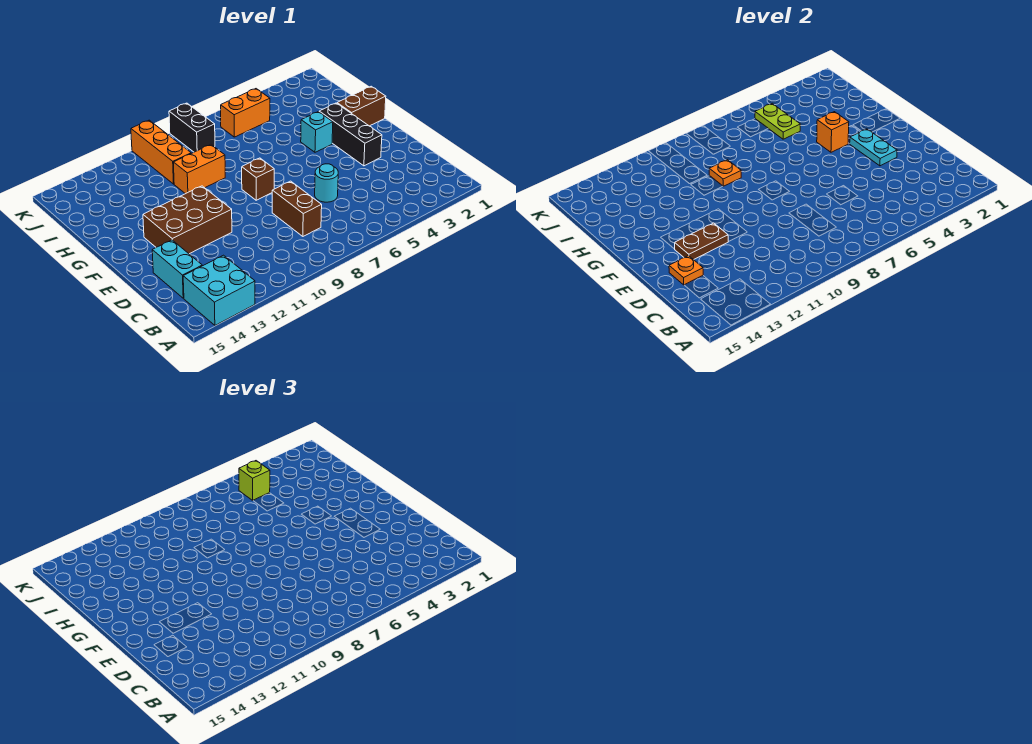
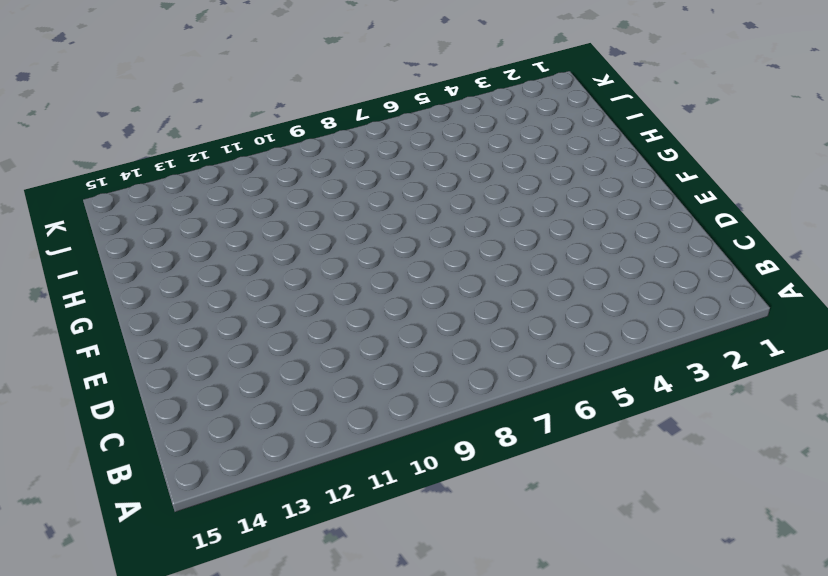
none -> cyan 2x2 brick [183,255,255,325]
none -> brown 1x2 brick [272,181,322,236]
none -> cyan 1x2 brick [152,240,202,298]

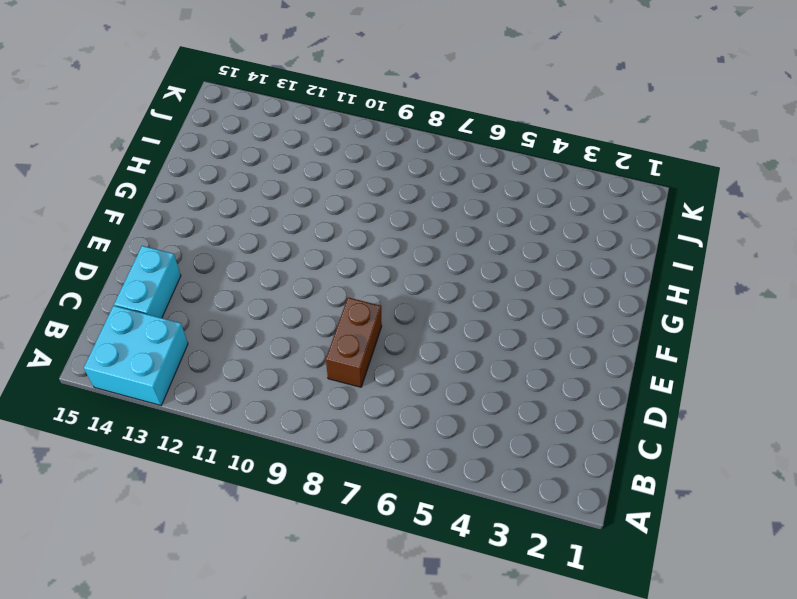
none -> cyan 1x1 round brick [315,164,338,202]
none -> black 1x3 brick [319,103,382,166]
none -> brown 2x3 brick [143,186,232,254]

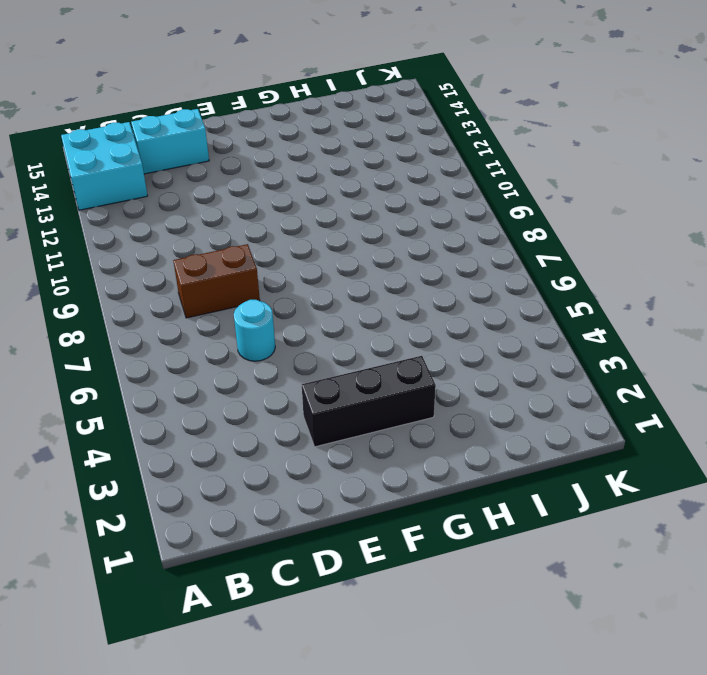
none -> brown 2x3 brick [143,186,232,254]
none -> brown 1x1 brick [242,158,274,200]
none -> brown 1x2 brick [337,86,386,126]

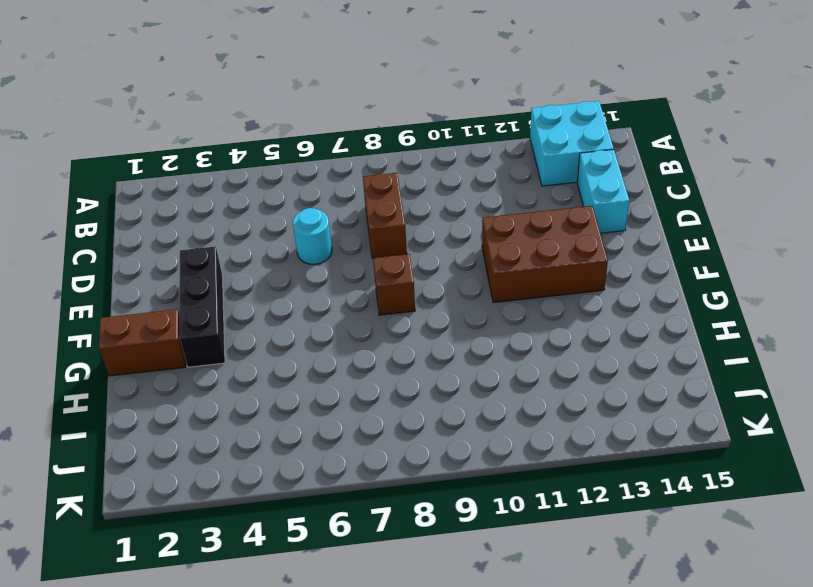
none -> cyan 1x1 brick [301,112,333,152]
none -> orange 1x2 brick [173,145,225,194]
none -> orange 1x3 brick [131,120,191,184]

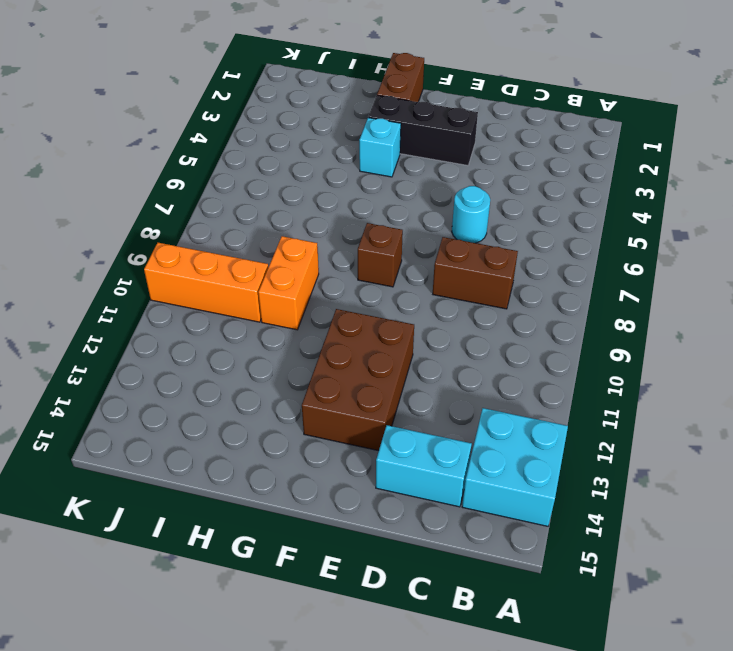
none -> orange 1x2 brick [221,89,270,137]
none -> black 1x2 brick [169,103,215,152]
none -> orange 1x1 plate [669,256,703,285]

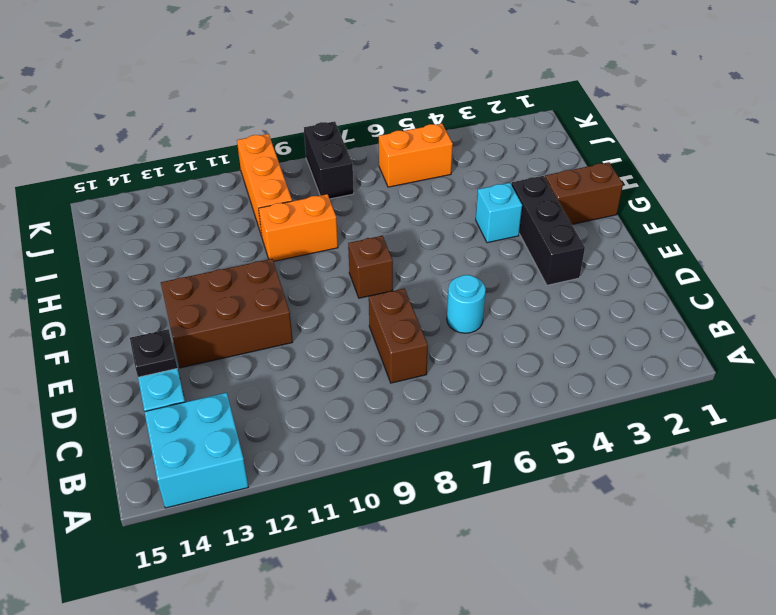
black 1x1 plate [130,329,177,377] -> orange 1x1 plate [669,256,703,285]
none -> cyan 1x2 plate [850,129,897,166]
none -> brown 1x2 plate [675,223,728,260]
none -> orange 1x1 brick [817,112,849,152]

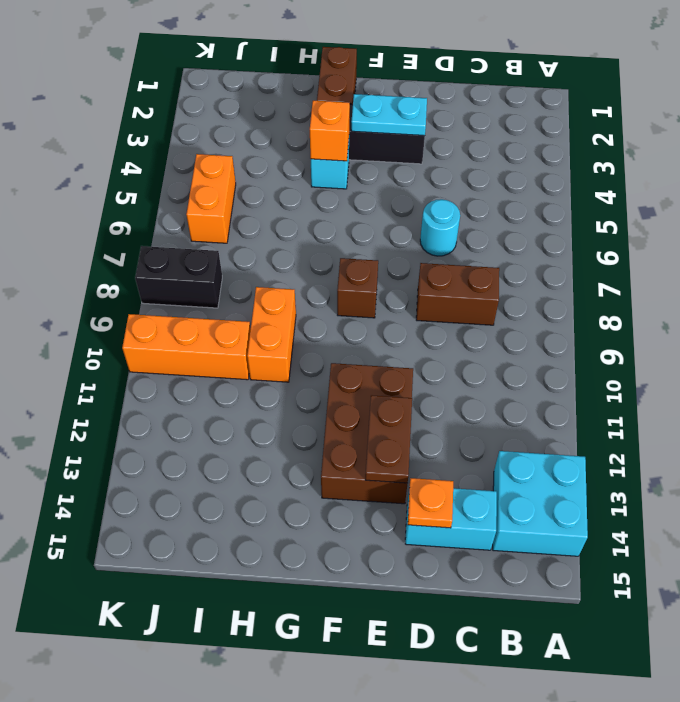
none -> orange 1x1 plate [709,160,741,186]
none -> lime 1x2 plate [755,104,800,139]
none -> lime 1x1 brick [239,461,270,500]

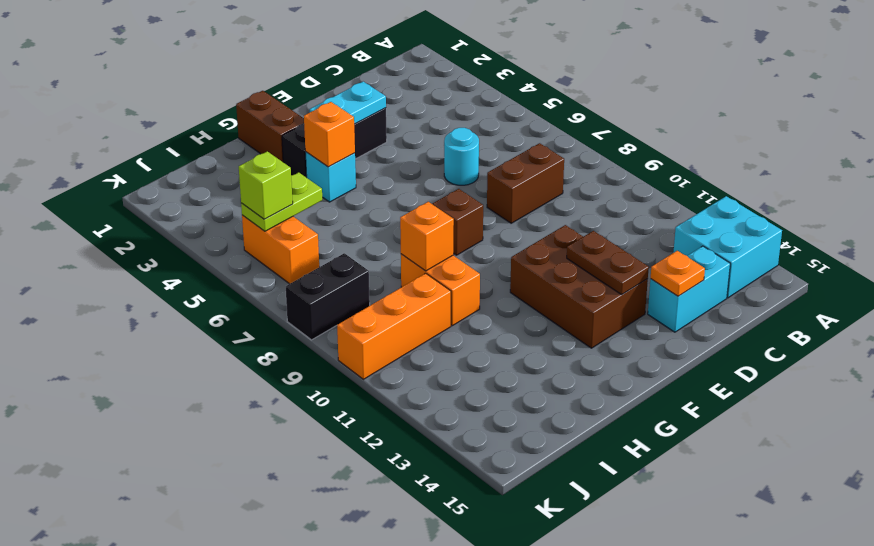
orange 1x1 brick [400,202,454,271] -> orange 1x1 plate [709,160,741,186]

